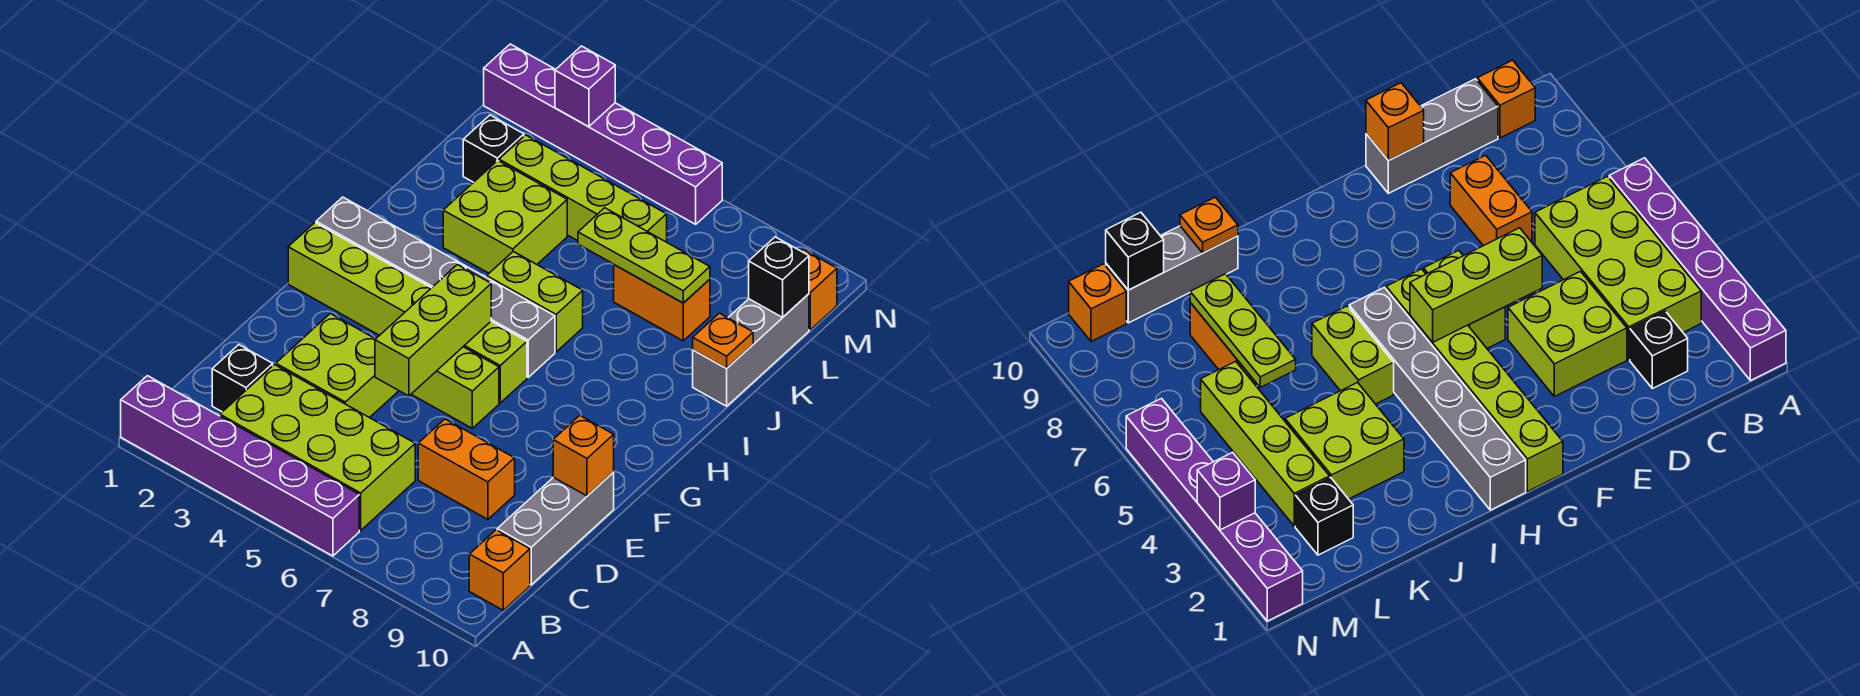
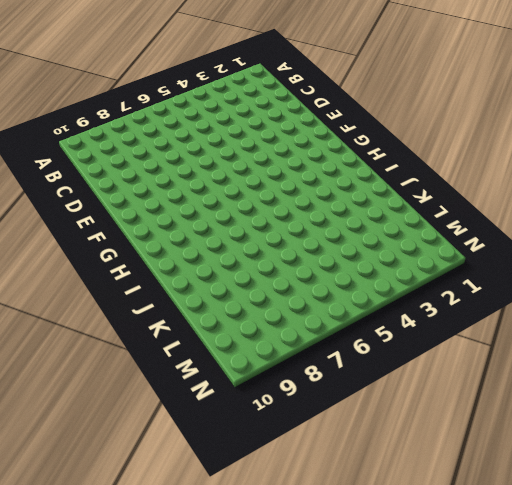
none -> purple 1x6 brick [121,376,359,556]
none -> lime 2x4 brick [220,365,415,530]
none -> orange 1x1 brick [469,530,530,610]

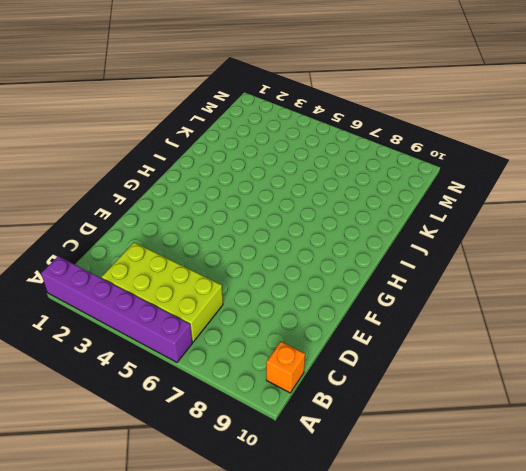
none -> black 1x1 brick [212,345,273,412]
none -> grey 1x3 brick [497,472,614,585]
none -> lime 2x2 brick [276,314,399,418]

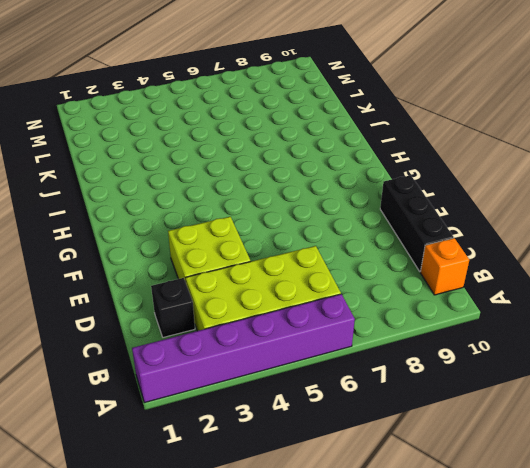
black 1x3 brick [380,175,453,272] -> grey 1x3 brick [497,472,614,585]
none -> orange 1x2 brick [418,419,515,519]
none -> lime 1x2 brick [411,347,499,428]
none -> lime 1x6 brick [288,223,527,403]

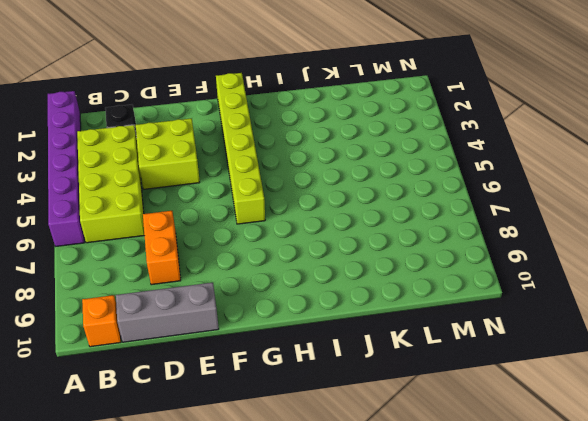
none -> lime 1x2 brick [411,347,499,428]
none -> grey 1x6 brick [316,197,555,377]
none -> lime 1x2 brick [487,252,583,352]

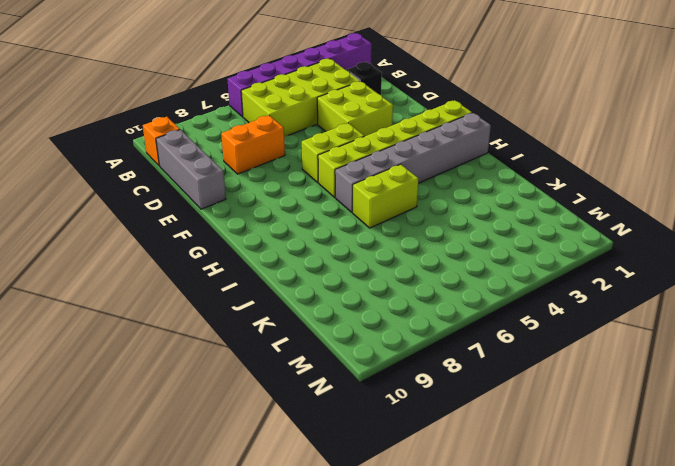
none -> lime 2x2 brick [443,161,567,273]
none -> grey 1x3 brick [693,294,809,406]
none -> orange 1x2 brick [614,265,710,341]

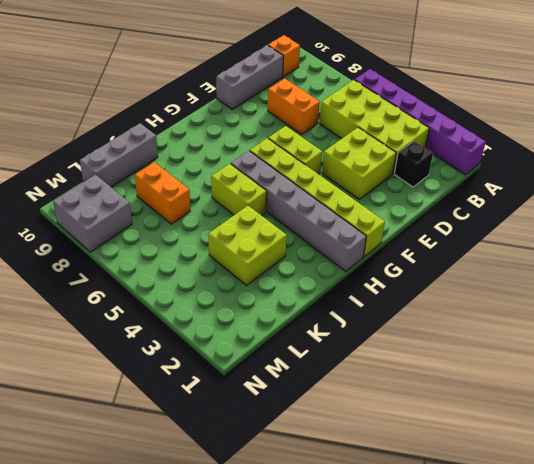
grey 2x2 brick [53,175,132,252] -> none
none -> black 1x1 brick [463,115,524,182]
none -> lime 1x4 brick [499,135,667,242]
none -> orange 1x1 brick [801,249,837,330]

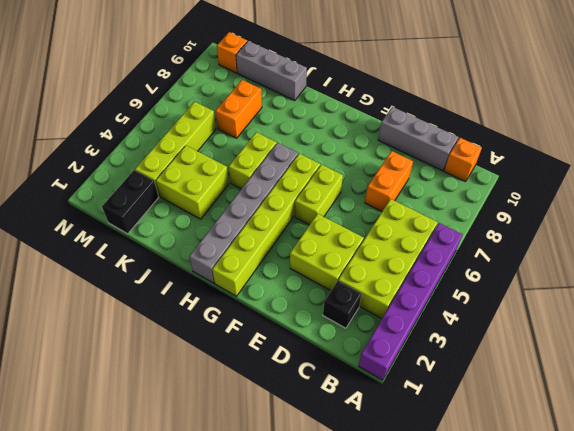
black 1x2 brick [102,170,159,234] -> black 1x1 brick [463,115,524,182]
none -> purple 1x6 brick [484,44,722,224]
none -> lime 1x3 brick [375,265,491,396]
none -> orange 1x1 brick [553,416,614,496]

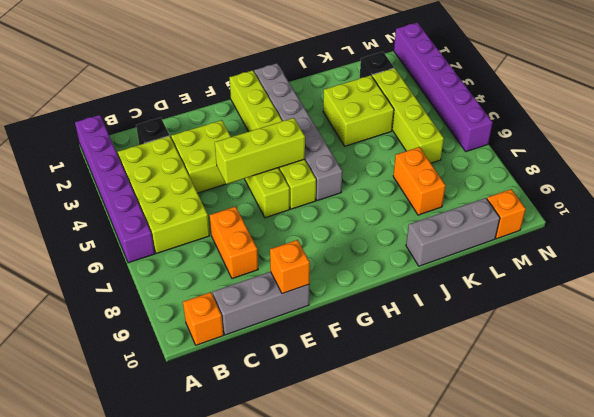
none -> lime 1x2 brick [487,252,583,352]
none -> orange 1x1 plate [693,313,753,369]
none -> lime 1x3 plate [578,208,710,303]

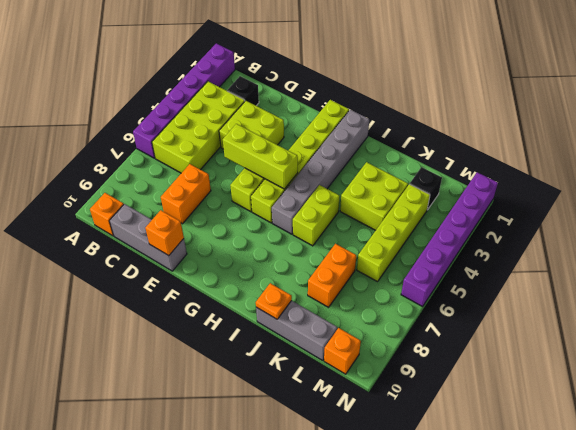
none -> lime 1x3 plate [578,208,710,303]
none -> black 1x1 brick [749,237,809,317]
none -> purple 1x1 brick [555,46,615,127]

